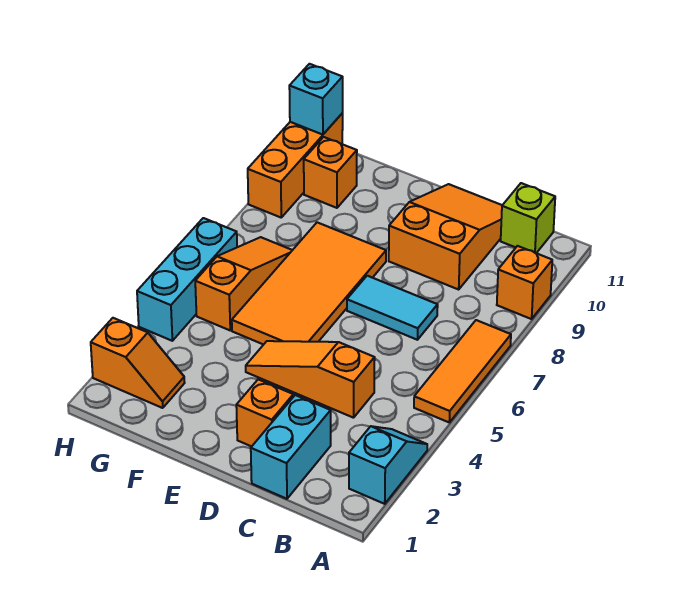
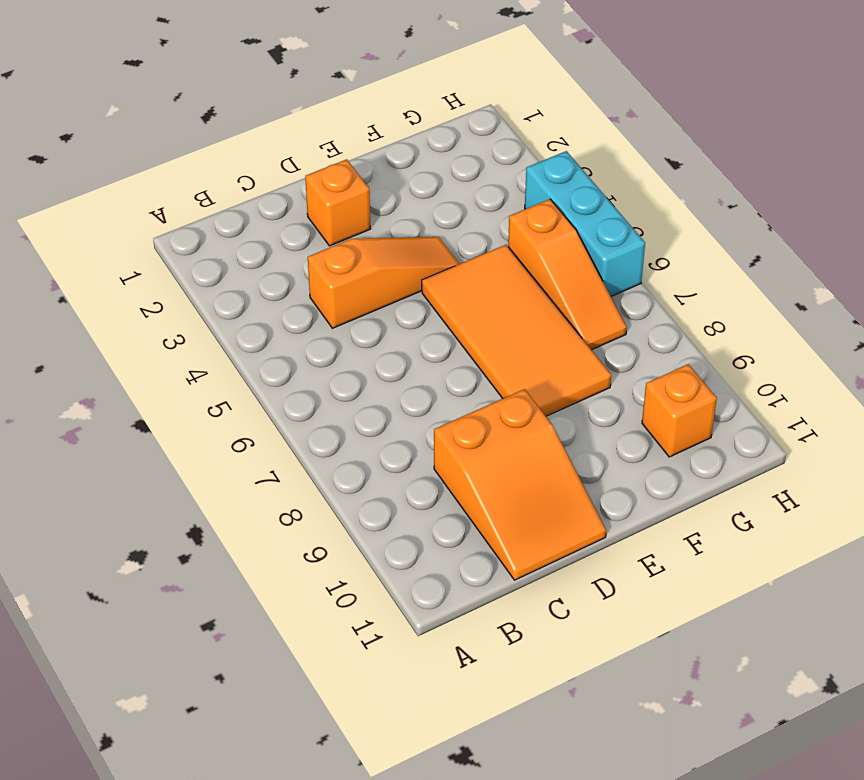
none -> cyan 1x2 slope [349,426,427,504]
none -> orange 1x3 tile [414,320,511,422]
none -> orange 1x1 brick [497,246,552,319]

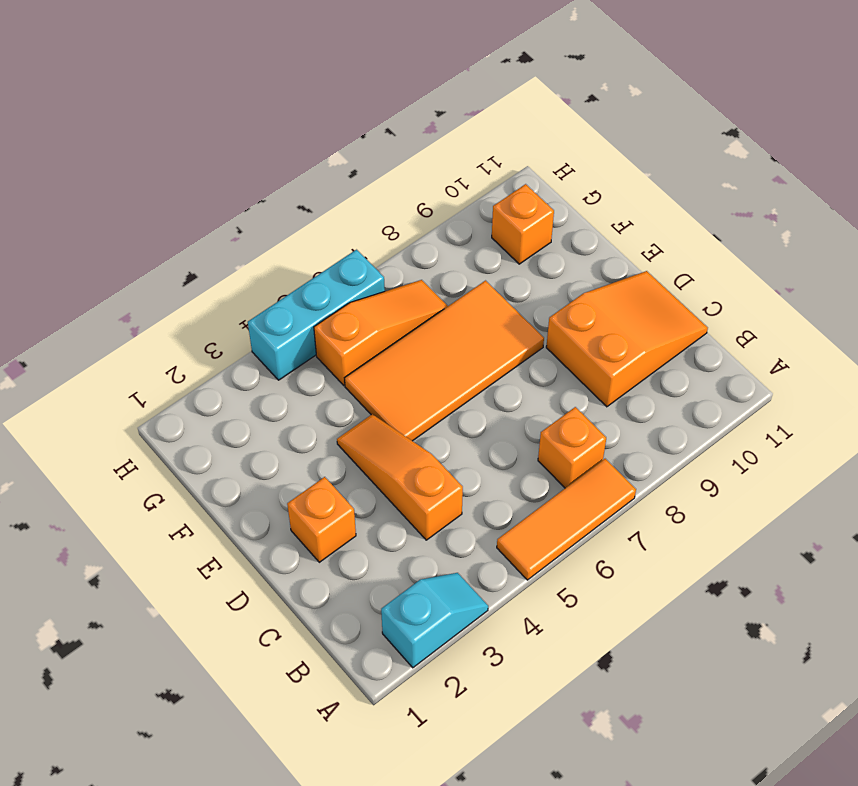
orange 1x1 brick [538,407,606,488] -> orange 1x1 brick moved to [497,246,552,319]
none -> lime 1x1 brick [501,183,555,253]
none -> cyan 1x2 brick [251,395,331,499]
none -> cyan 1x2 tile [347,276,438,340]

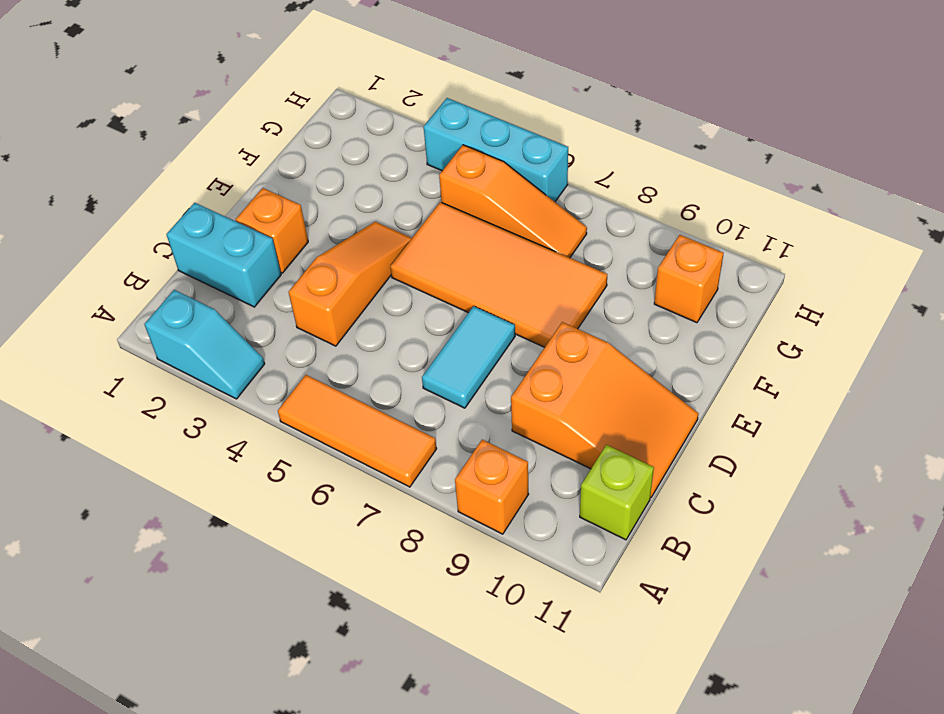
none -> orange 1x2 slope [91,318,185,408]
none -> orange 1x3 brick [248,113,343,217]
none -> cyan 1x1 brick [289,64,343,135]

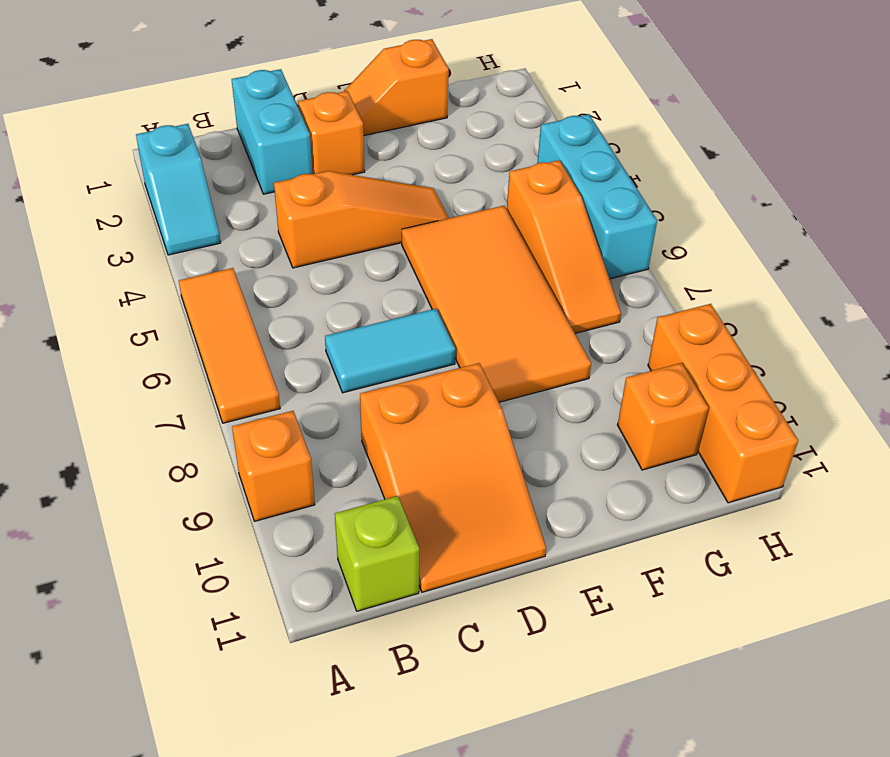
orange 1x2 slope [344,39,449,136] -> orange 1x2 slope moved to [91,318,185,408]
none -> cyan 1x1 brick [289,64,343,135]

